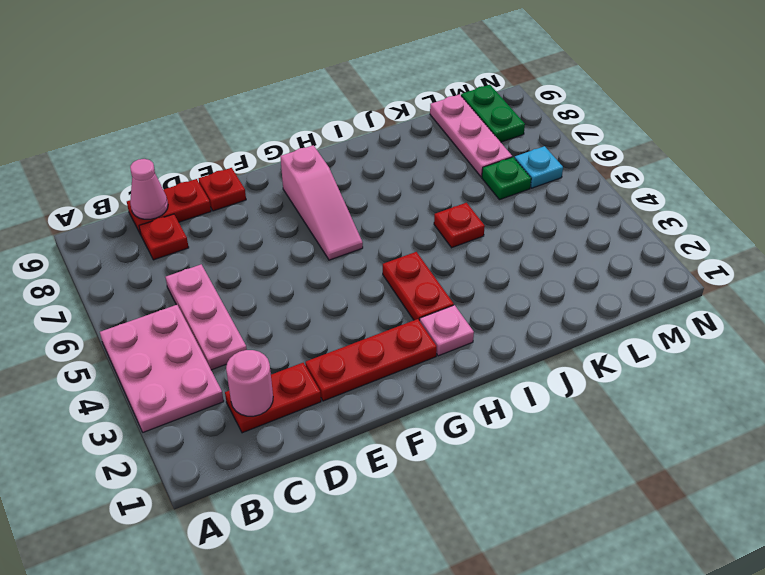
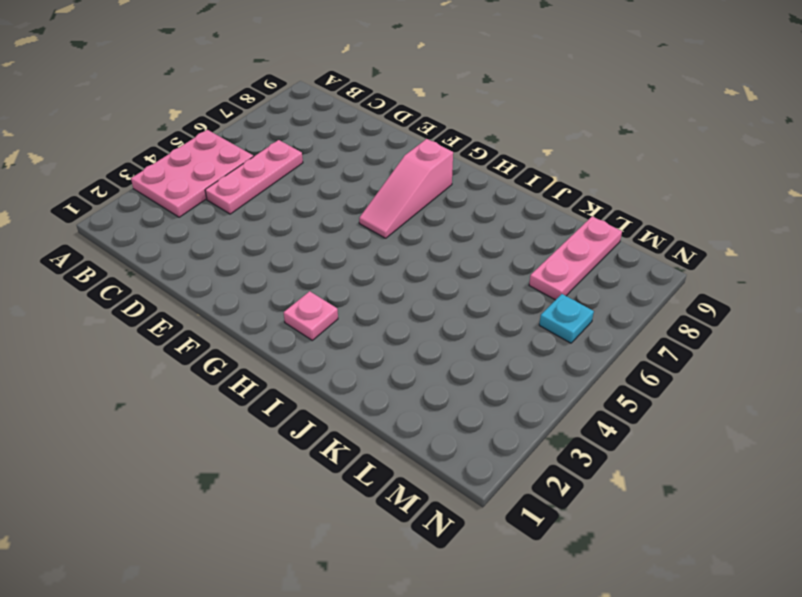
none -> red 1x2 plate [225,363,321,433]
none -> red 1x1 plate [139,214,189,260]
none -> red 1x2 plate [127,179,211,235]

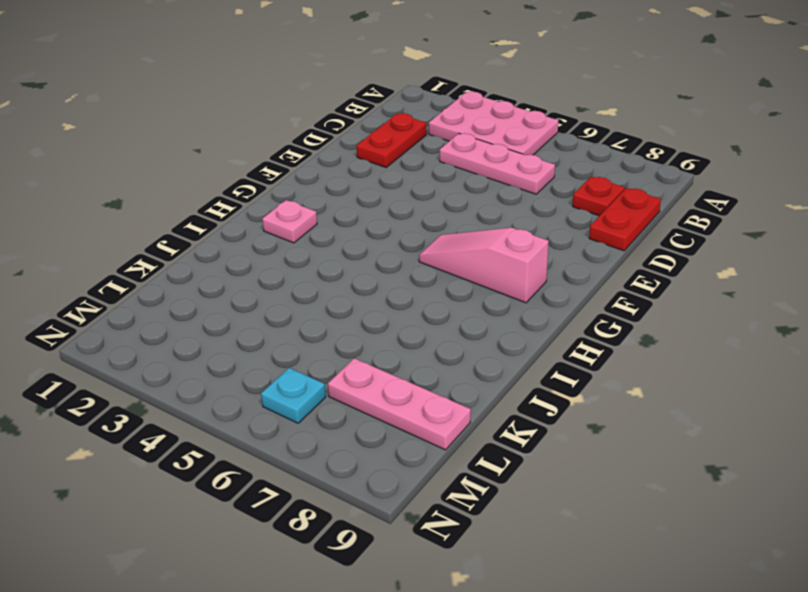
none -> red 1x3 plate [305,319,437,401]
none -> red 1x1 plate [199,168,246,211]
none -> red 1x2 plate [383,252,454,321]

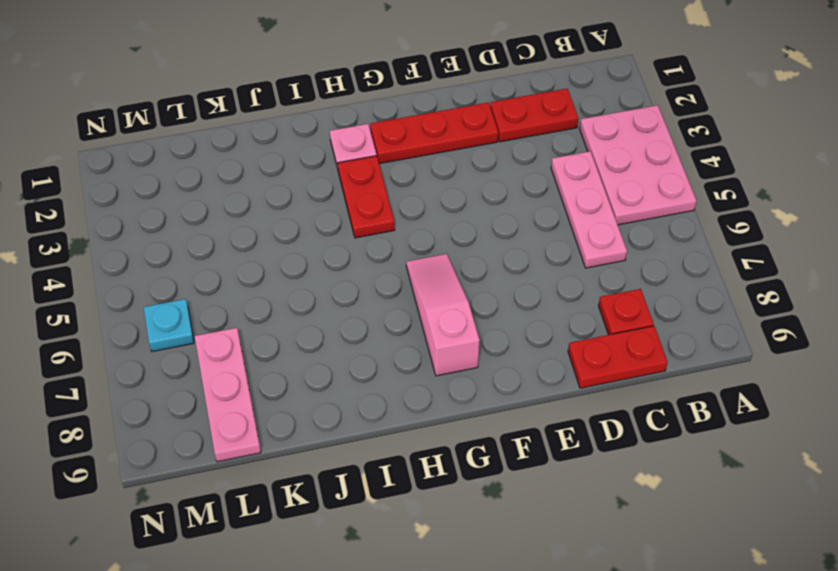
none -> red 1x1 plate [199,168,246,211]
none -> red 1x1 plate [434,203,485,248]
none -> green 1x1 plate [482,157,531,200]

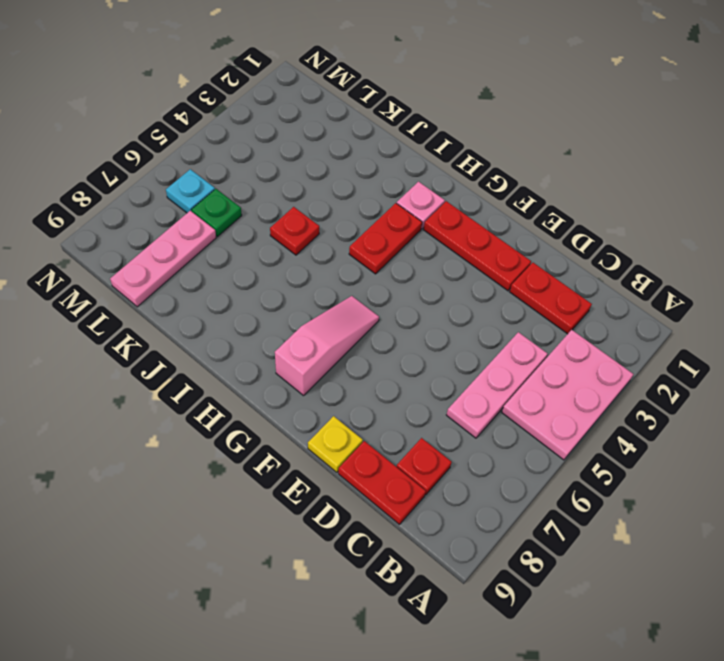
yellow 1x1 plate [308,416,363,472] -> red 1x1 plate [199,168,246,211]
none -> green 1x2 plate [461,85,525,142]
none -> pink 1x1 round brick [226,350,273,416]
none -> pink 1x1 cone [130,159,168,219]

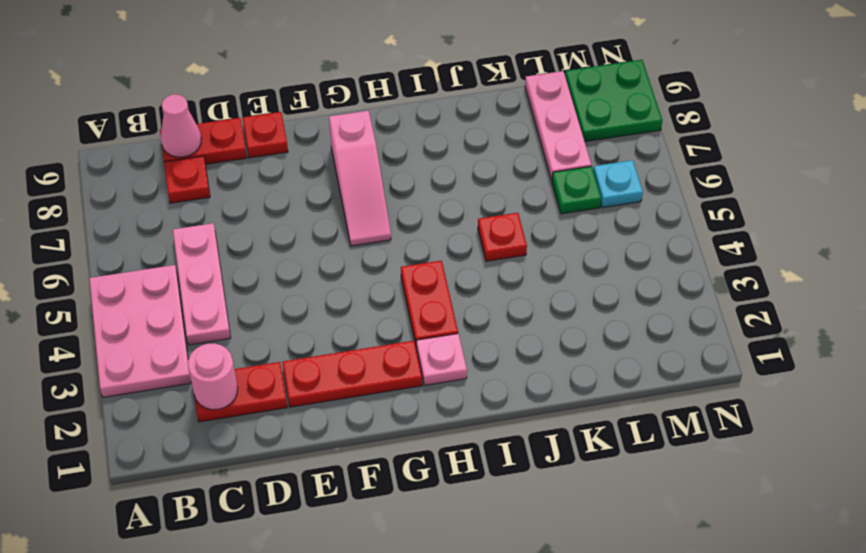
green 2x2 plate [565,60,662,141] -> green 1x2 plate [461,85,525,142]

